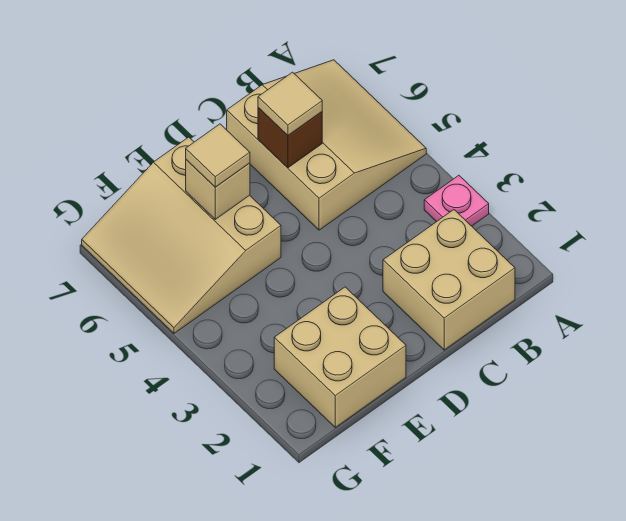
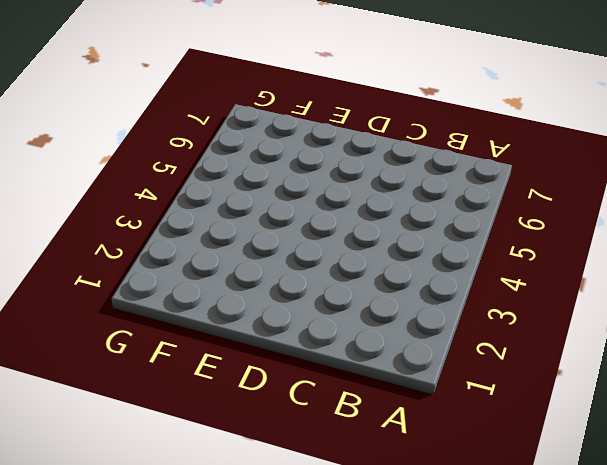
none -> pink 1x1 plate [424,175,489,226]
none -> tan 3x3 slope [227,60,426,230]

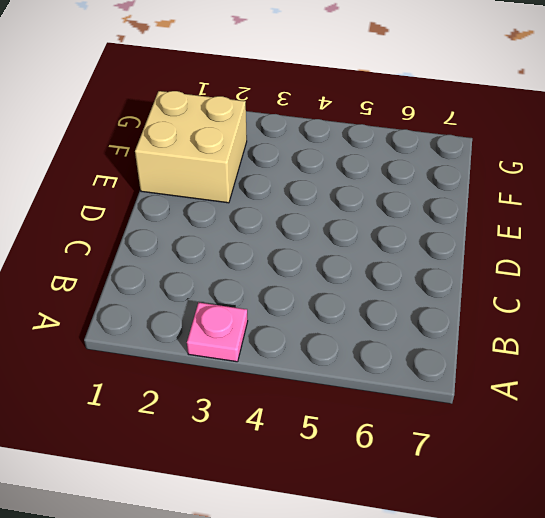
none -> tan 3x3 slope [227,60,426,230]
none -> tan 2x2 brick [383,210,515,350]

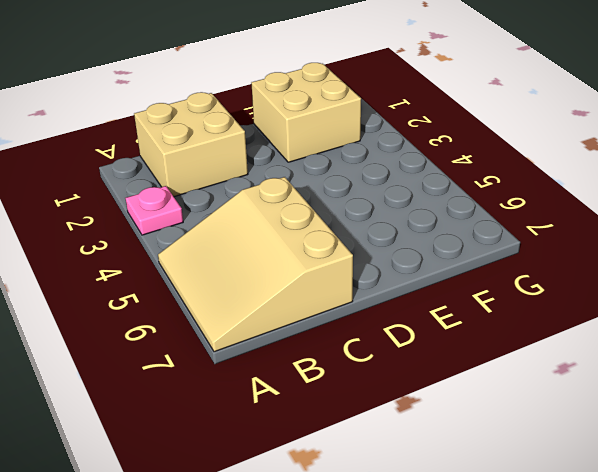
none -> tan 3x3 slope [82,137,281,333]
none -> brown 1x1 brick [258,108,322,168]

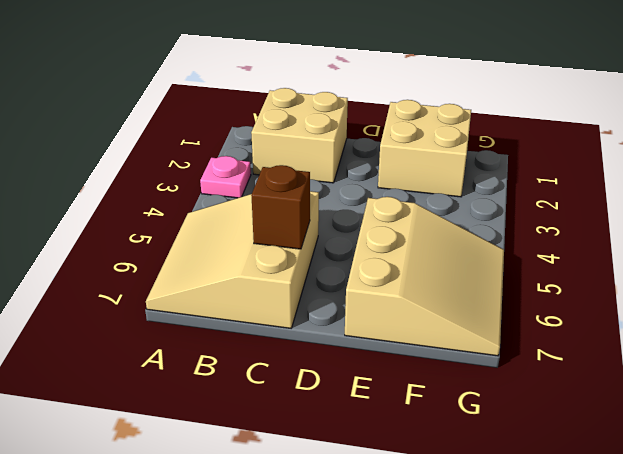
none -> tan 1x1 brick [186,160,250,219]
none -> tan 1x1 tile [258,72,322,135]

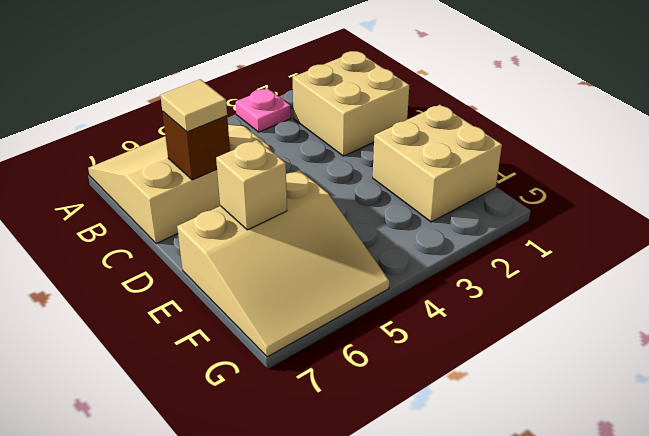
none -> tan 1x1 tile [186,124,250,187]

